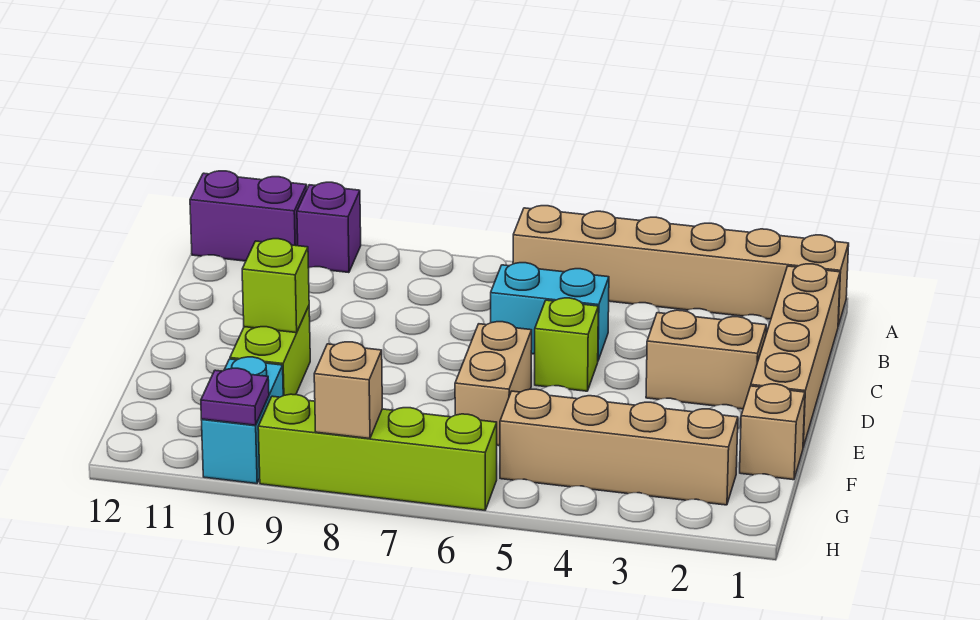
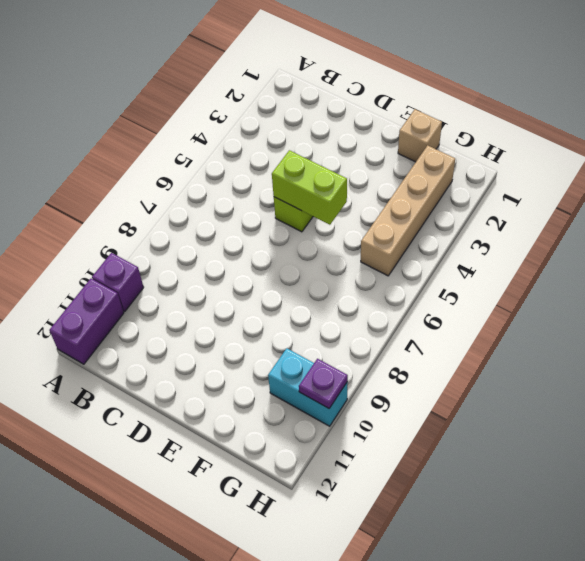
lime 1x2 brick [272,150,347,225] -> lime 1x2 brick moved to [230,306,310,396]
none -> tan 1x6 brick [513,206,849,326]
none -> tan 1x4 brick [751,264,840,447]
none -> cyan 1x2 brick [491,263,609,360]

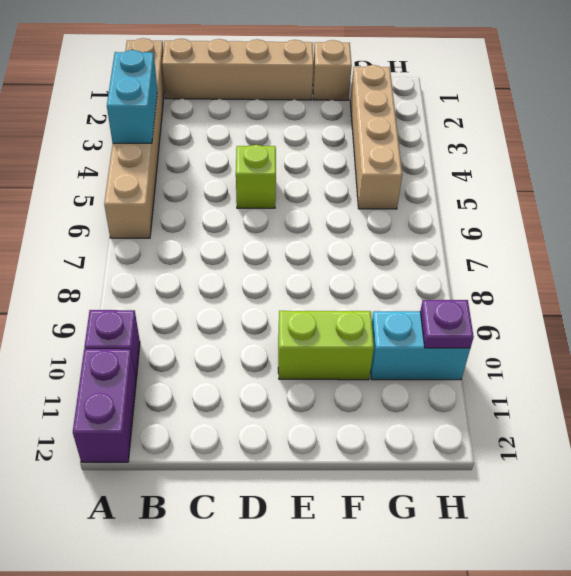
cyan 1x2 brick [107,50,157,143] -> cyan 1x2 brick moved to [491,263,609,360]
none -> tan 1x2 brick [646,310,766,409]
none -> tan 1x2 brick [455,322,532,446]
none -> lime 1x4 brick [258,394,497,510]

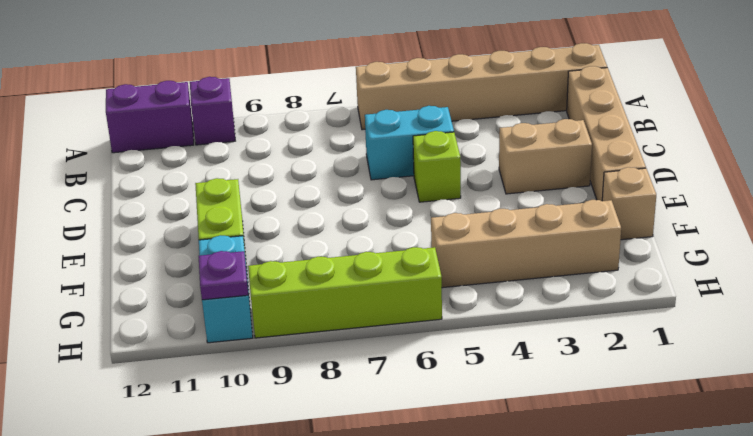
none -> tan 1x2 brick [455,322,532,446]
none -> lime 1x1 brick [242,239,309,333]
none -> tan 1x1 brick [314,342,382,439]

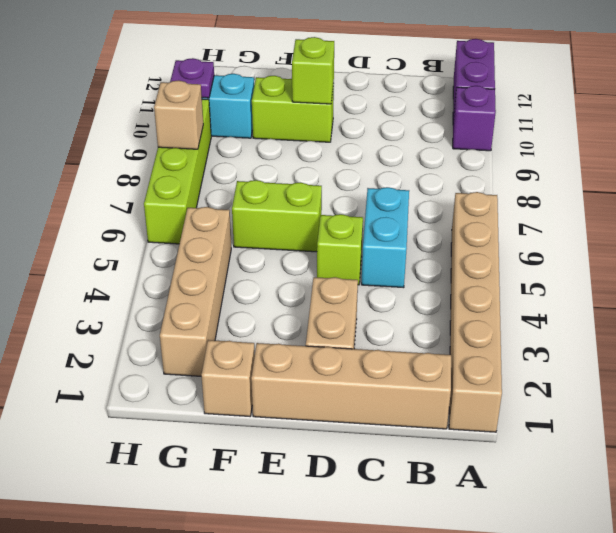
lime 1x2 brick [232,180,322,252] -> tan 1x2 brick [455,322,532,446]

